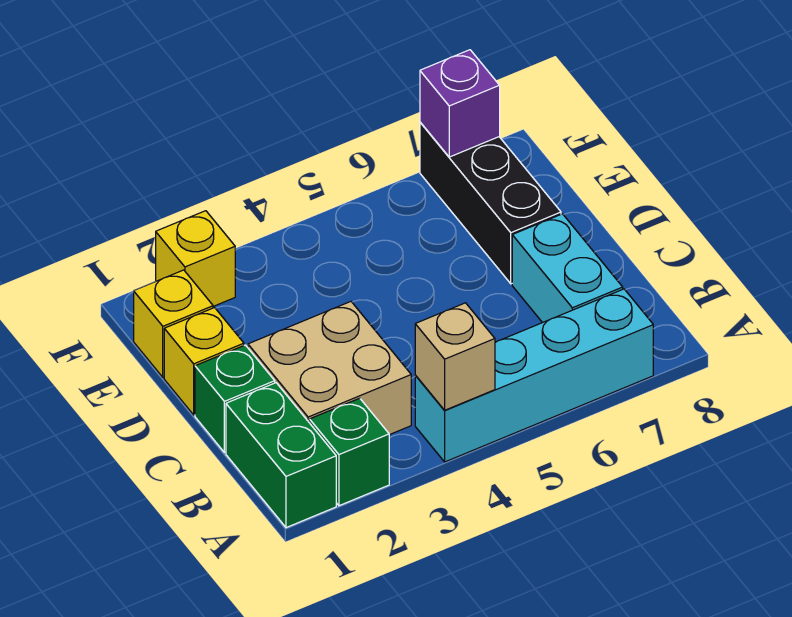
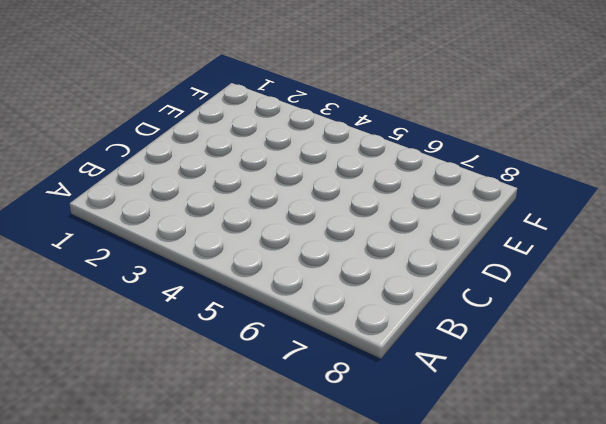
none -> green 1x2 brick [226,383,336,528]
none -> green 1x1 brick [310,398,389,506]
none -> cyan 1x4 brick [415,289,653,462]

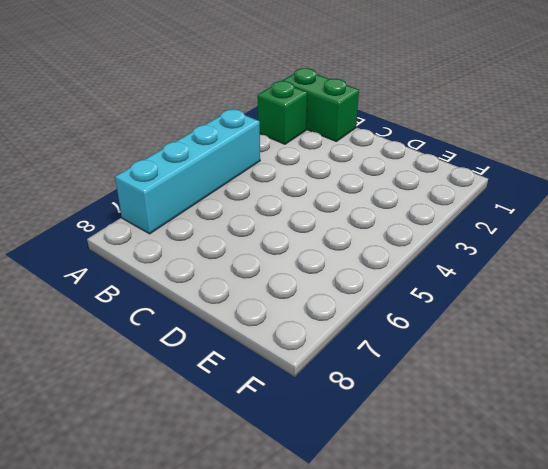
none -> tan 2x2 brick [248,302,411,435]
none -> cyan 1x2 brick [512,214,623,323]
none -> green 1x1 brick [195,345,275,453]

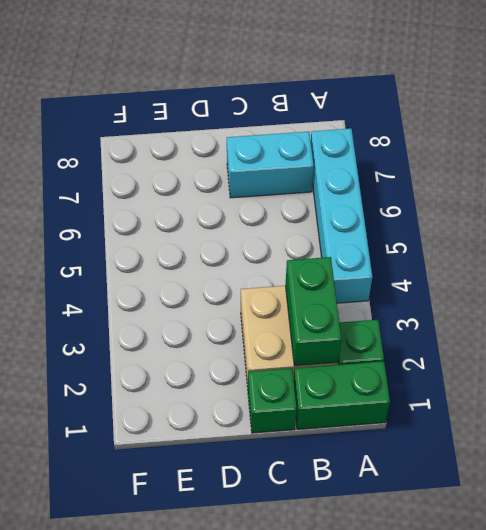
green 1x2 brick [285,257,341,366] -> none
none -> yellow 1x1 brick [164,308,244,415]
none -> black 1x3 brick [420,122,561,284]
none -> yellow 1x1 brick [134,270,213,377]

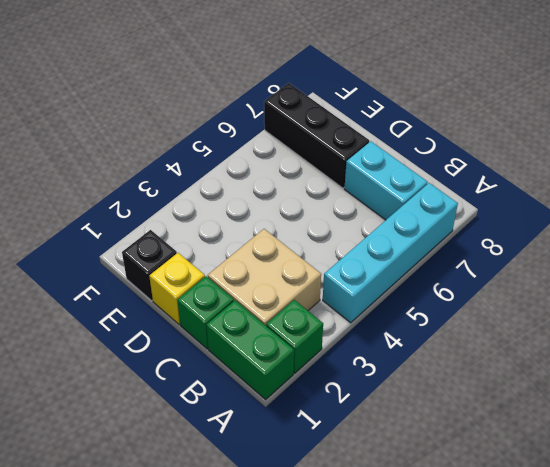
black 1x1 brick [122,230,177,301] -> yellow 1x1 brick [134,270,213,377]
none -> yellow 1x1 brick [156,211,235,306]
none -> tan 1x1 brick [415,303,495,410]
none -> purple 1x1 brick [420,50,500,157]

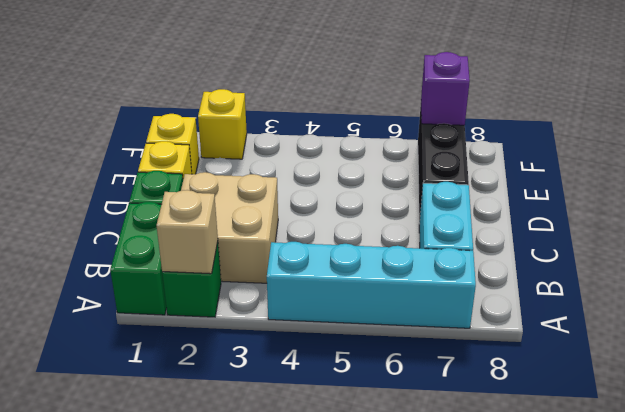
tan 1x1 brick [156,190,218,274] -> tan 1x1 brick moved to [415,303,495,410]

